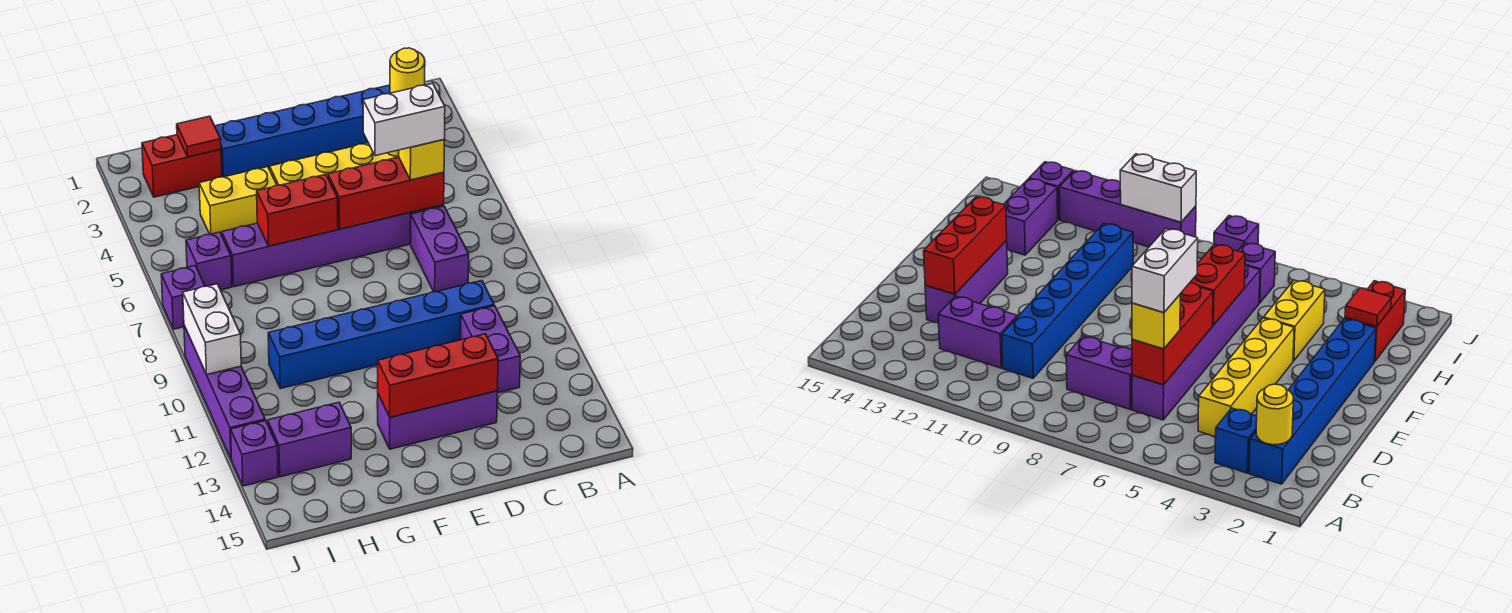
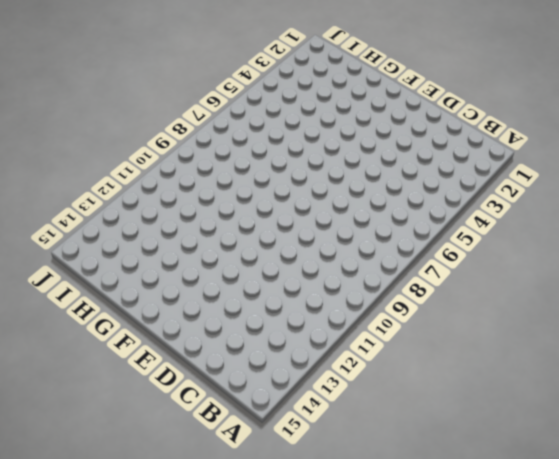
none -> blue 1x6 brick [215,85,390,177]
none -> blue 1x1 brick [1215,408,1257,473]
none -> yellow 1x4 brick [270,143,399,185]

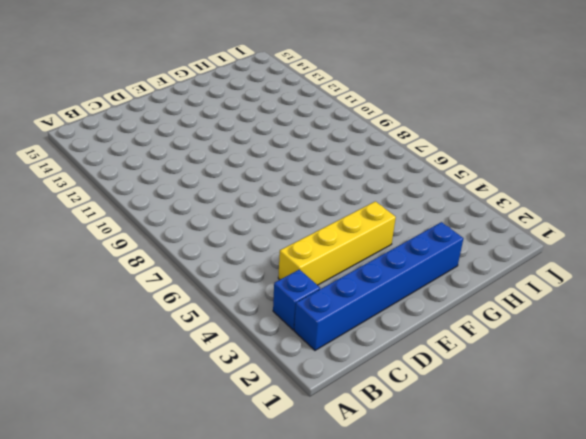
none -> purple 1x6 brick [222,205,444,287]
none -> purple 1x2 brick [411,206,469,292]
none -> blue 1x6 brick [268,281,494,389]

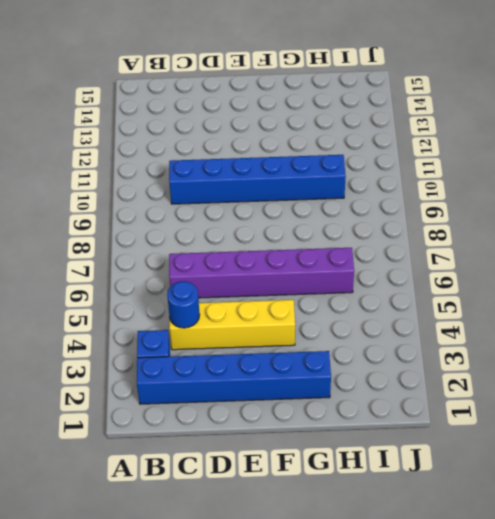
blue 1x1 round brick [167,281,200,328] -> none
none -> purple 1x2 brick [411,206,469,292]
none -> purple 1x2 brick [460,306,520,393]
none -> purple 1x3 brick [377,391,497,449]

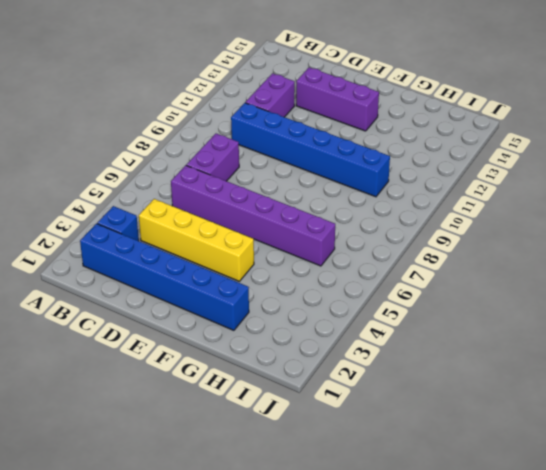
none -> yellow 1x2 brick [199,167,277,235]
none -> red 1x2 brick [142,135,222,197]
none -> purple 1x2 brick [268,402,351,477]

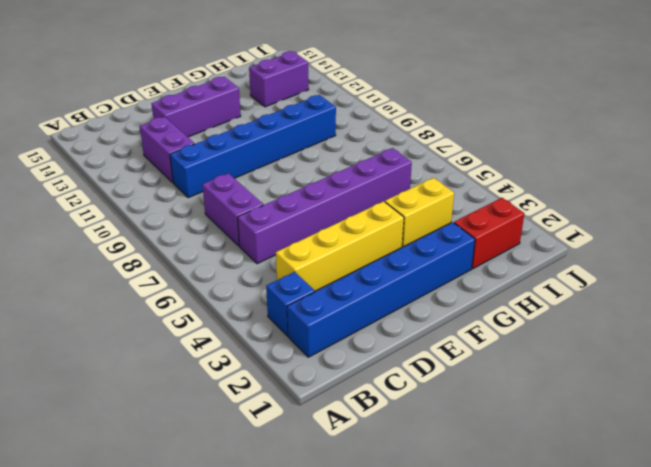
none -> purple 1x1 brick [186,232,232,290]
none -> purple 1x1 brick [161,266,205,329]
none -> purple 1x4 brick [184,326,265,458]

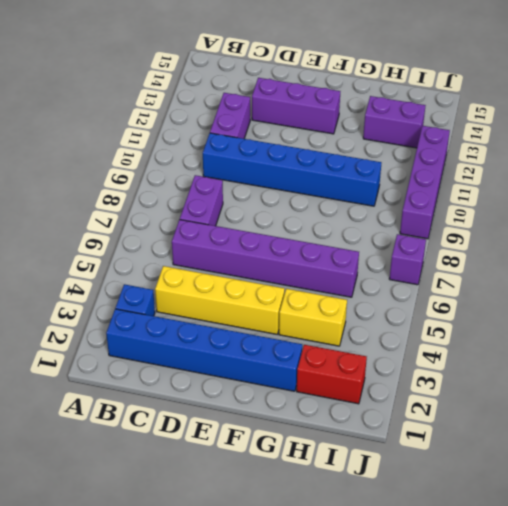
none -> purple 1x1 brick [186,232,232,290]
none -> purple 1x1 brick [231,420,278,486]
none -> yellow 1x1 round brick [390,48,425,93]

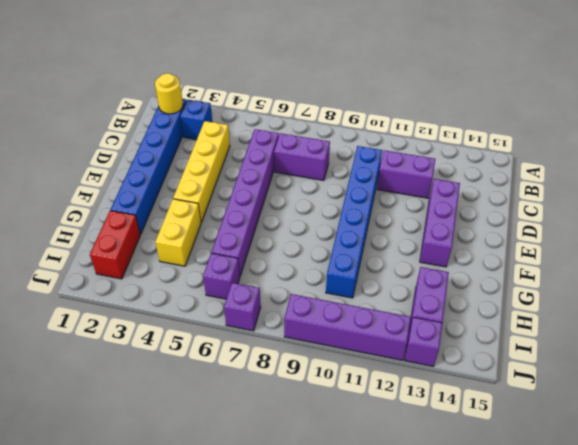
none -> red 1x3 brick [328,157,444,229]
none -> red 1x3 brick [378,334,498,417]
none -> red 1x2 brick [257,174,338,246]

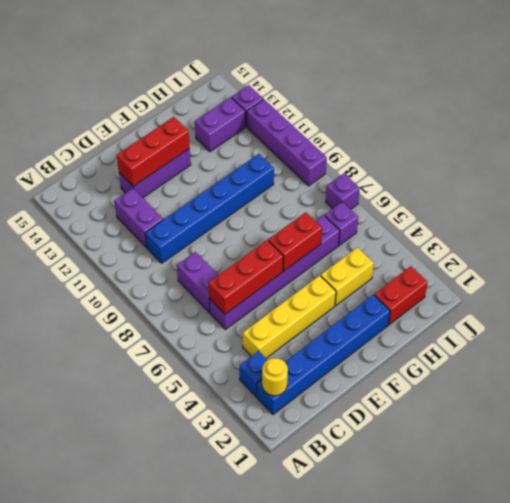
none -> red 1x1 tile [177,116,221,157]
none -> white 1x2 brick [183,284,241,375]
none -> yellow 1x1 brick [399,140,444,180]

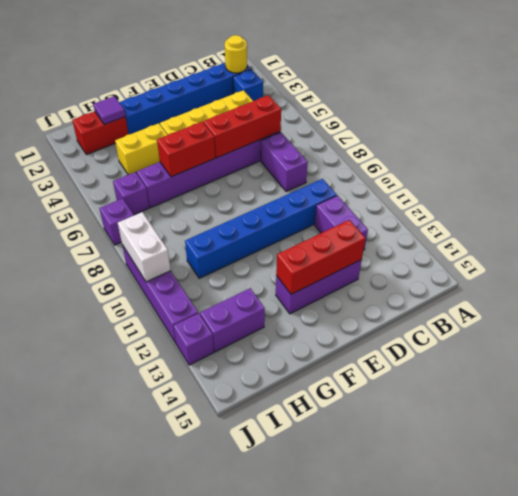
purple 1x1 tile [93,96,125,125] -> red 1x1 tile [177,116,221,157]
none -> yellow 1x1 brick [399,140,444,180]
none -> white 1x2 brick [363,83,445,156]

